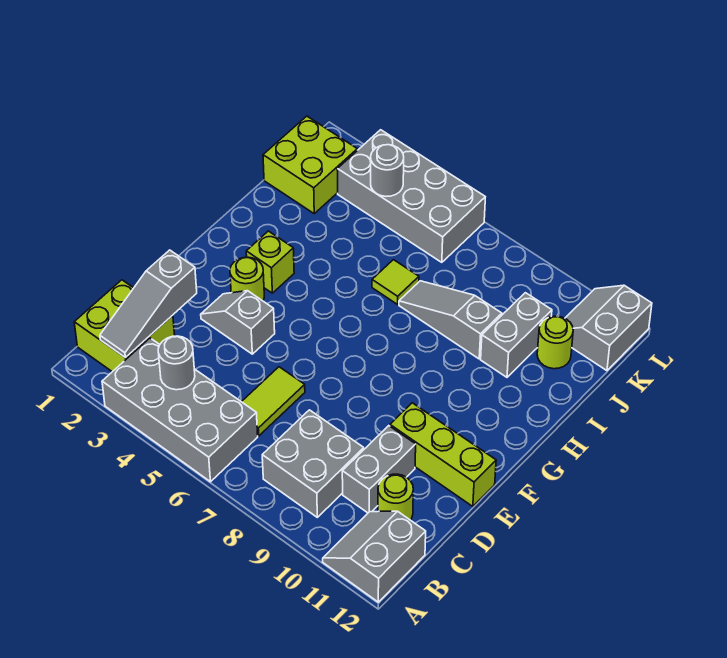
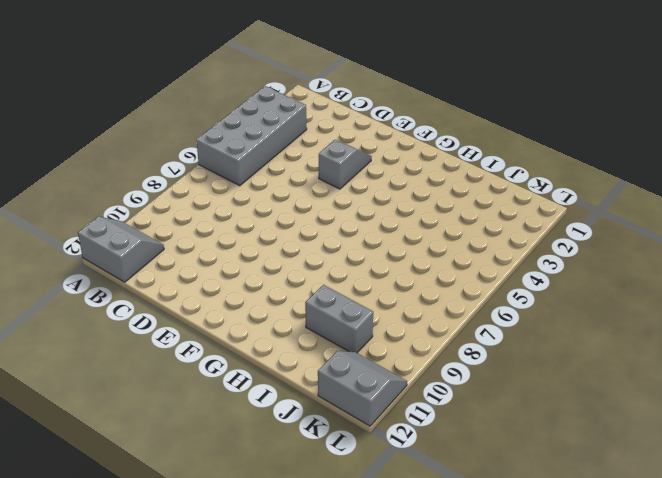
none -> lime 2x2 brick [74,280,175,372]
none -> grey 2x2 brick [262,410,364,517]
none -> lime 1x2 tile [242,367,305,436]

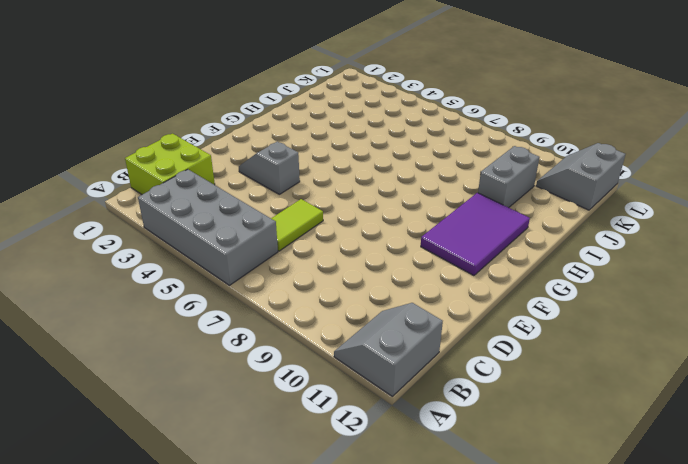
purple 2x3 tile [421,193,530,276] -> none
none -> grey 2x2 brick [262,410,364,517]
none -> grey 1x2 brick [342,426,416,513]
none -> lime 1x1 round brick [378,474,413,520]

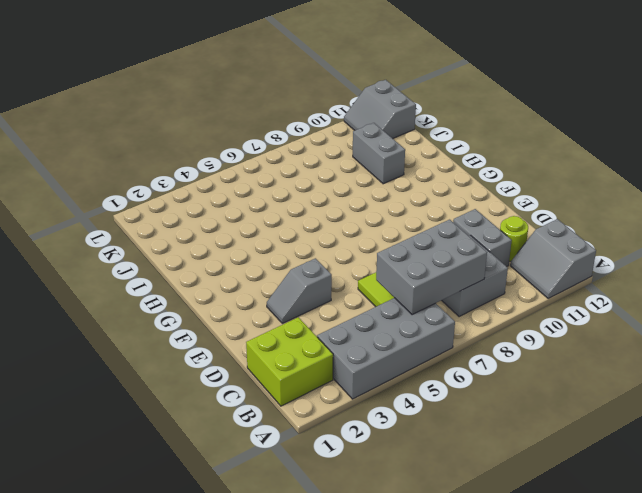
grey 2x3 brick [376,220,487,315] -> none
none -> lime 1x3 brick [390,403,496,506]
none -> lime 1x1 round brick [230,257,264,301]
none -> lime 1x1 brick [246,231,294,293]

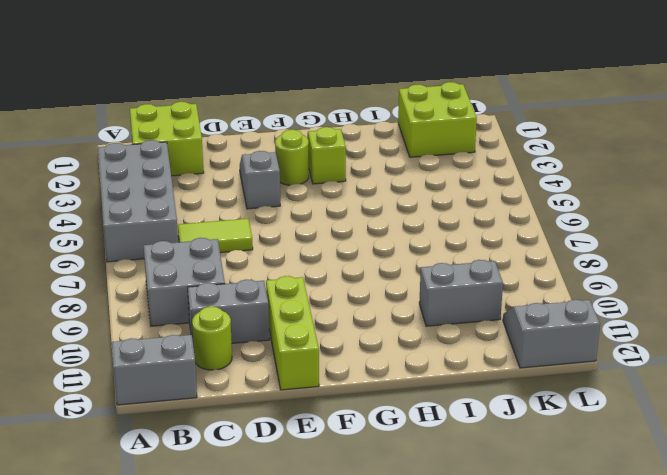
none -> lime 1x1 tile [372,260,419,304]
none -> grey 1x3 slope [399,281,502,359]
none -> lime 1x1 round brick [537,316,573,369]

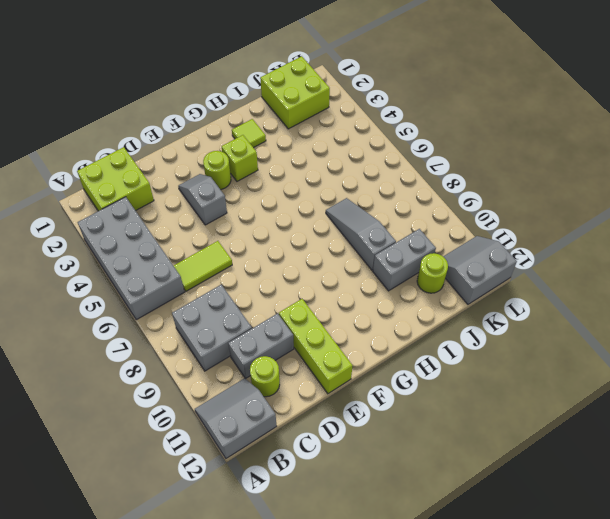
lime 1x1 tile [232,119,266,148] -> lime 1x1 tile moved to [372,260,419,304]
none -> grey 2x4 brick [337,130,485,262]
none -> grey 1x3 slope [100,250,197,358]
none -> grey 1x1 round brick [158,336,195,390]

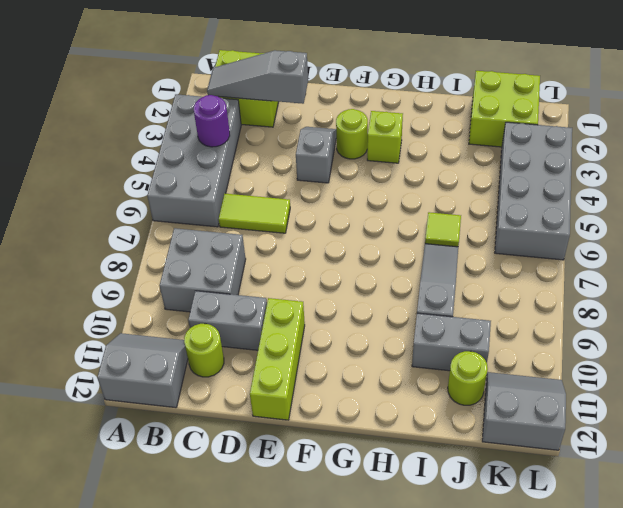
purple 1x1 round brick [194,95,230,147] -> grey 1x1 round brick [158,336,195,390]
none -> grey 1x1 round brick [371,145,404,196]

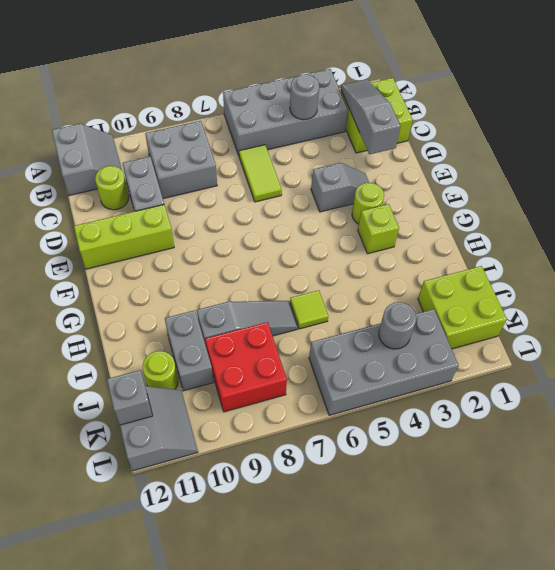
red 2x2 brick [205,322,287,412] -> none
grey 1x1 brick [107,370,153,425] -> none

